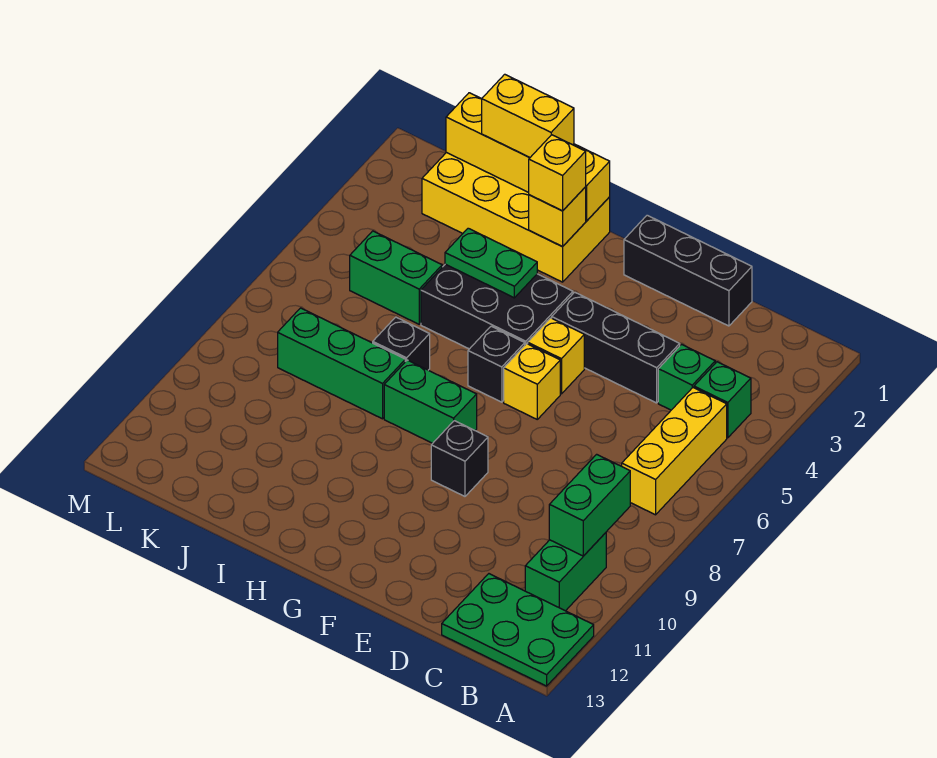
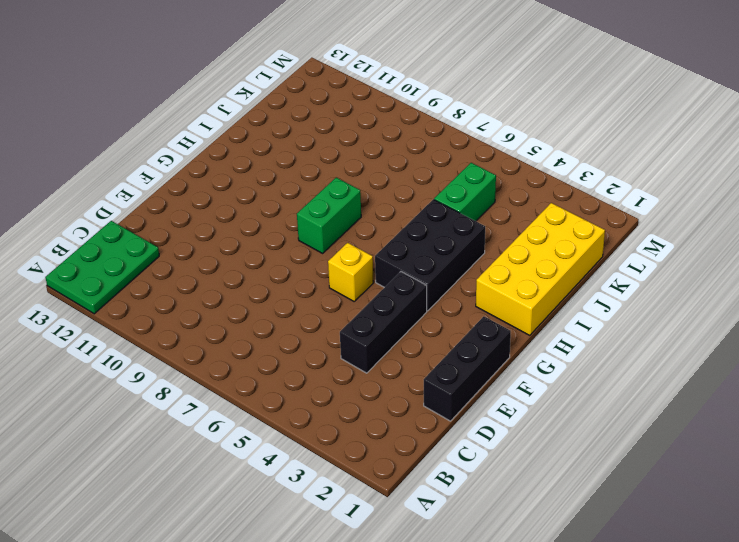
none -> green 1x1 brick [694,362,751,438]
none -> yellow 1x3 brick [622,388,727,515]
none -> green 1x2 brick [525,533,606,611]

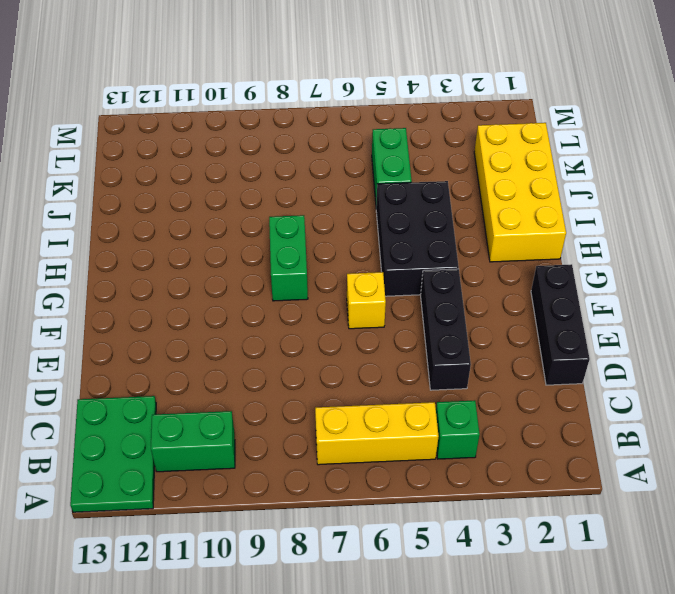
none -> green 1x1 brick [658,344,715,410]
none -> yellow 1x1 brick [528,318,584,394]
none -> black 1x1 brick [431,421,488,496]

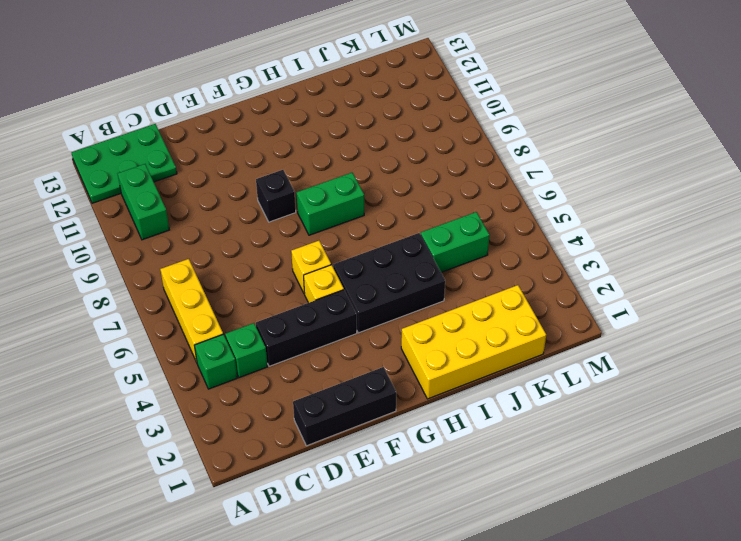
none -> black 1x1 brick [468,326,525,402]
none -> black 1x1 brick [373,317,430,370]
none -> green 1x3 brick [278,308,405,419]

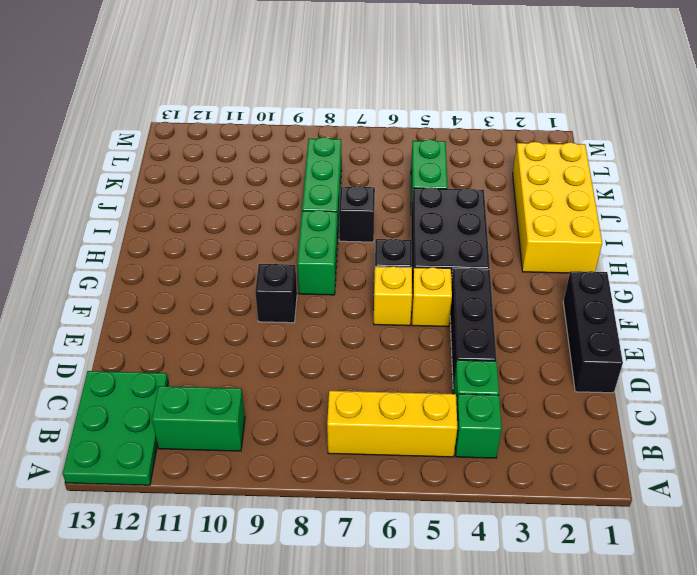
none -> green 1x2 brick [549,454,630,556]
none -> yellow 1x4 brick [446,93,610,221]
none -> yellow 1x1 brick [529,187,586,247]

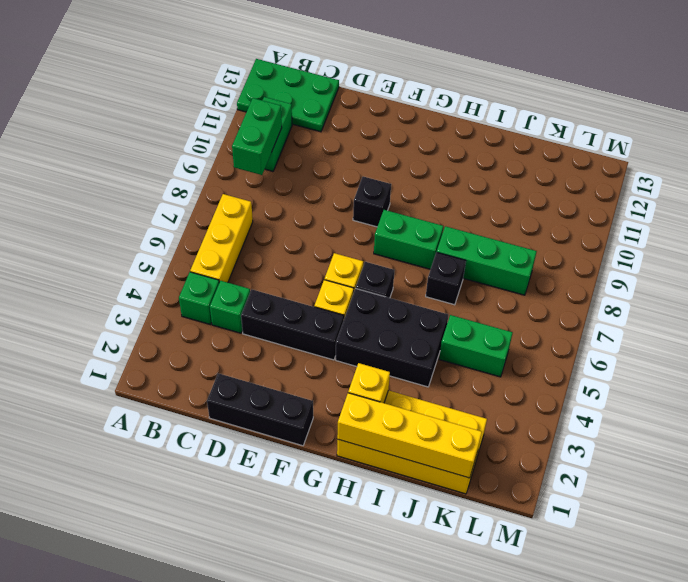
none -> green 1x2 plate [445,228,537,298]
none -> yellow 1x1 brick [529,135,586,211]
none -> yellow 1x2 brick [482,74,574,157]

